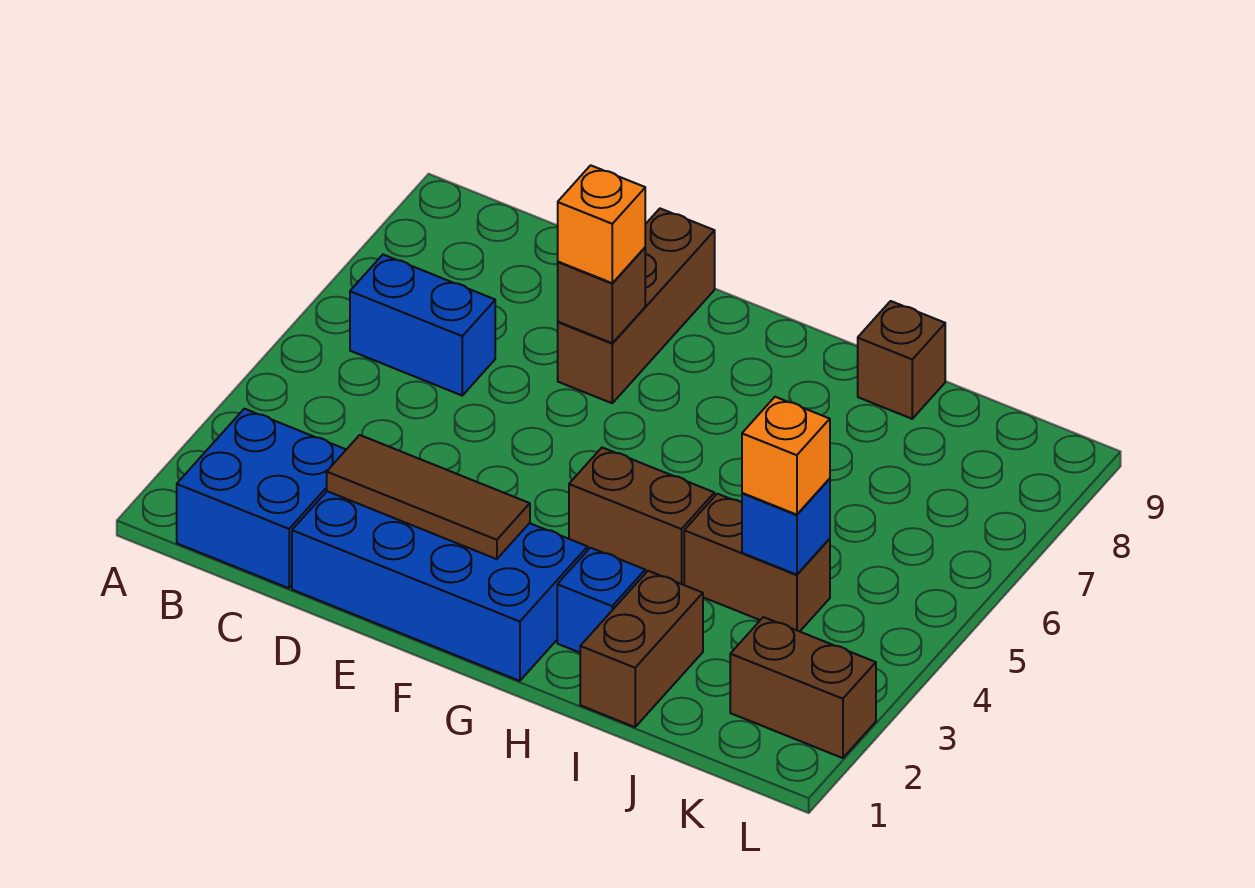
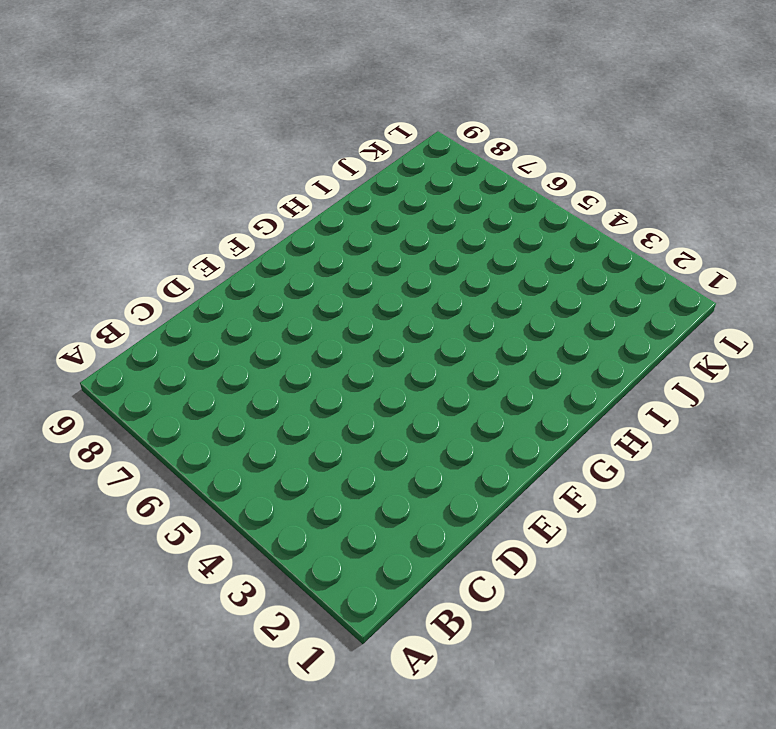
none -> blue 2x2 brick [177,409,346,588]
none -> blue 1x2 brick [350,255,495,395]
none -> blue 2x4 brick [292,491,588,681]

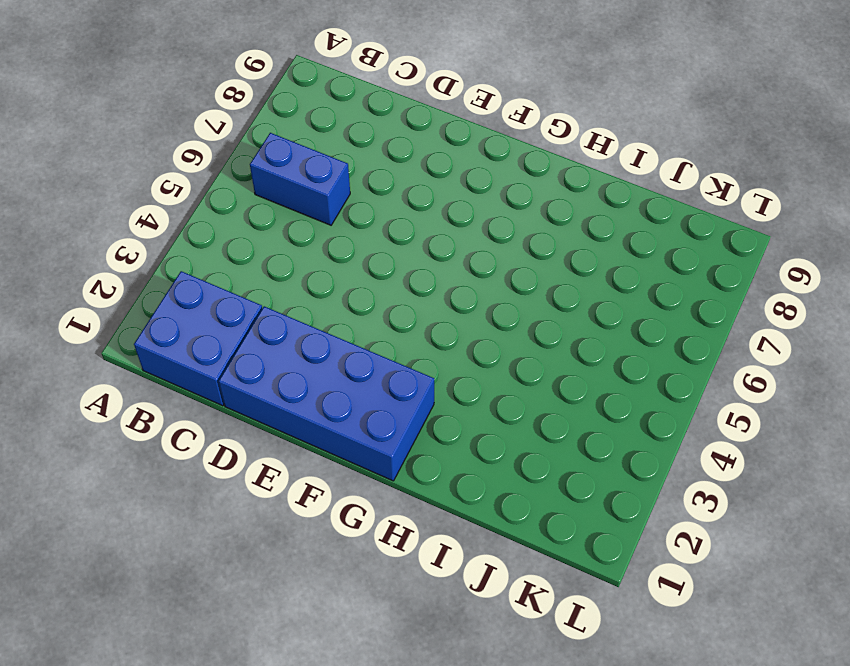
none -> brown 1x3 brick [558,209,715,403]
none -> brown 1x2 brick [569,448,714,585]
none -> blue 1x1 brick [557,548,645,653]

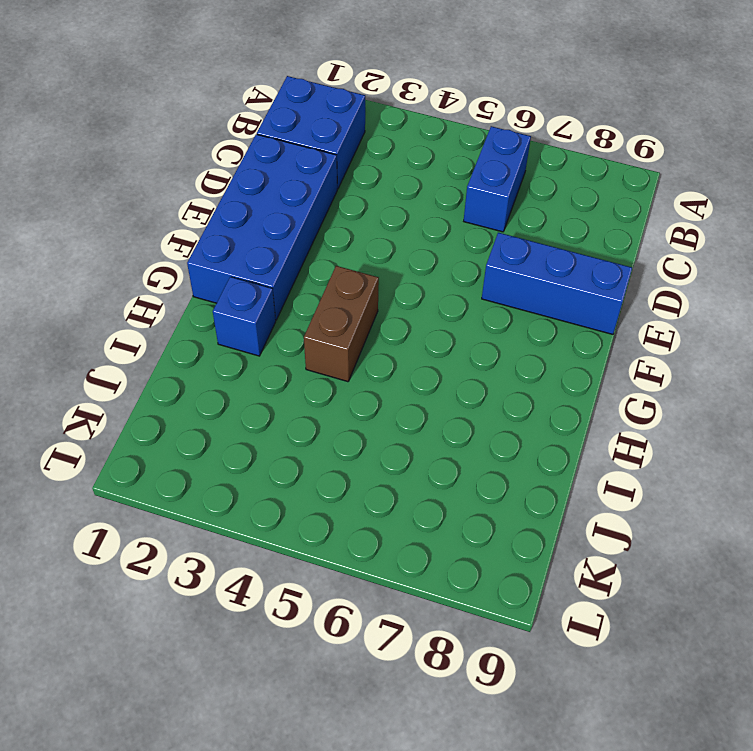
blue 1x3 brick [482,233,632,334] -> brown 1x3 brick [558,209,715,403]
none -> brown 1x2 brick [580,571,703,727]
none -> brown 1x2 brick [684,494,830,631]
none -> brown 1x1 brick [858,301,945,419]

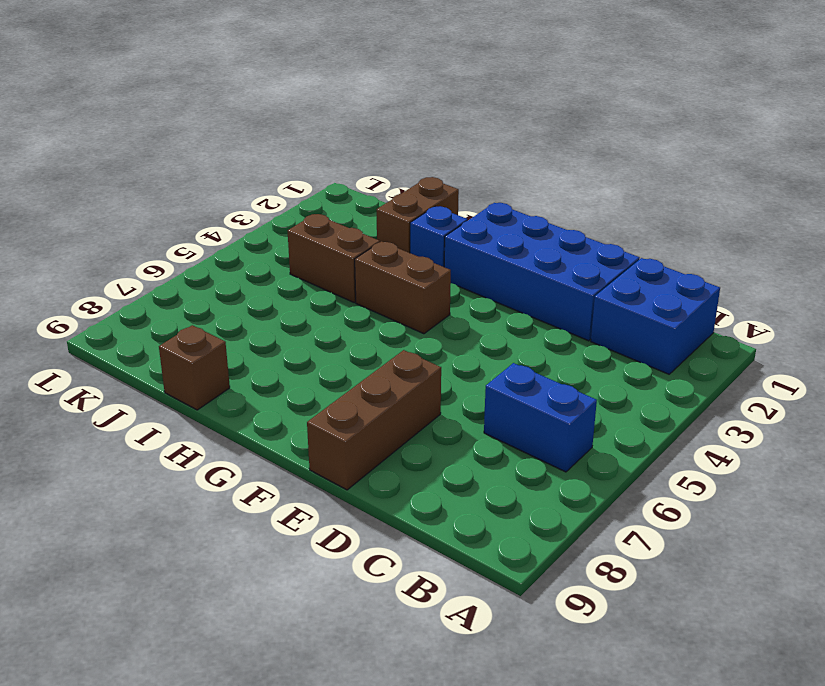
none -> brown 1x2 brick [730,617,876,758]
none -> brown 1x3 tile [327,435,530,559]
none -> brown 1x1 brick [558,248,645,343]

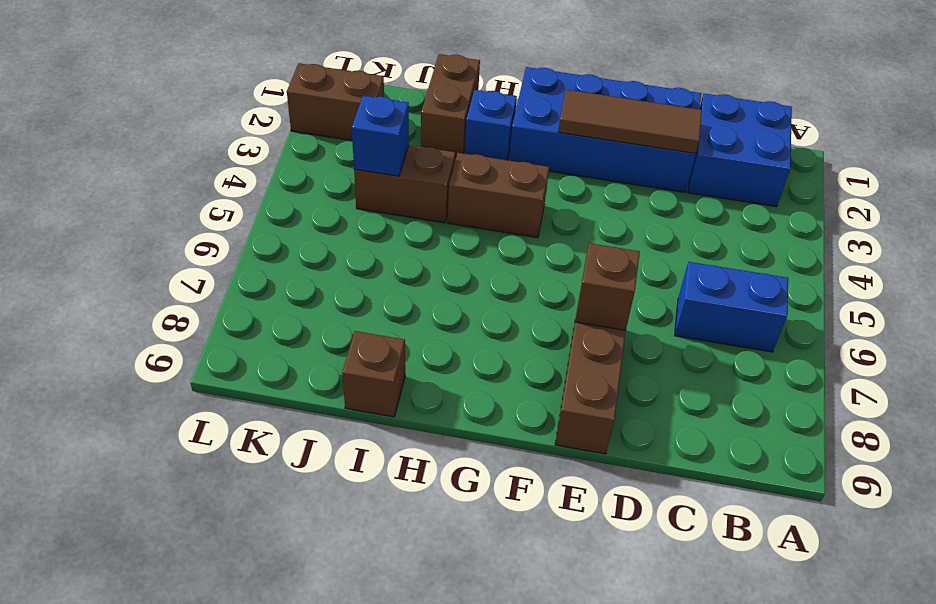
none -> orange 1x1 brick [558,165,645,283]
none -> orange 1x1 brick [742,397,830,515]

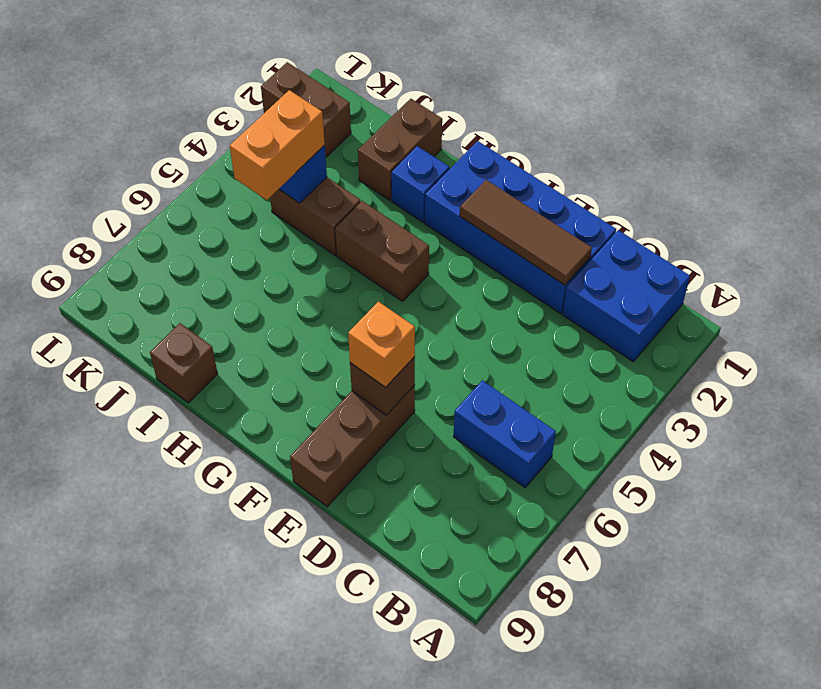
orange 1x2 brick [230,90,325,200] -> orange 1x1 brick [742,397,830,515]

